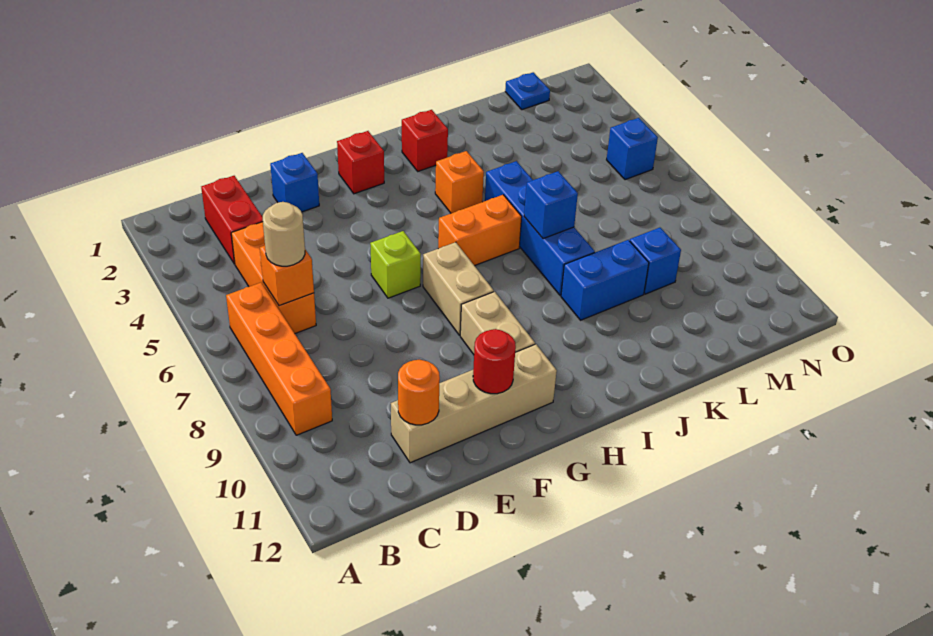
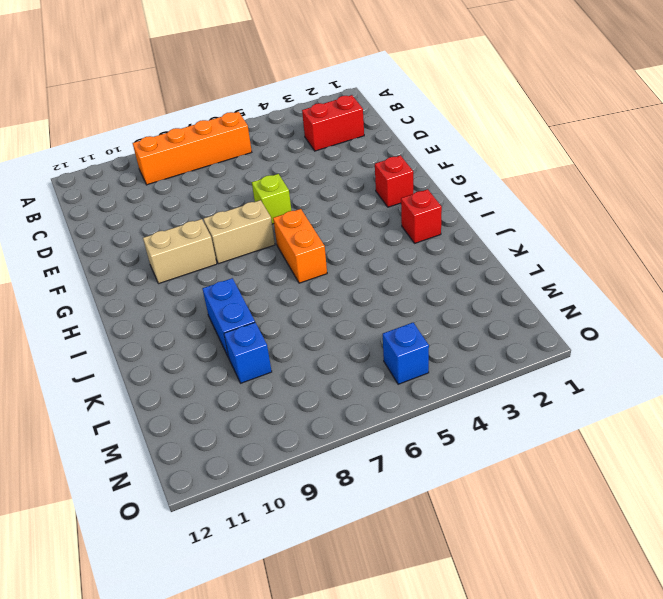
none -> orange 1x3 brick [231,222,316,333]
none -> tan 1x4 brick [391,344,557,463]
none -> blue 1x1 brick [270,153,319,212]

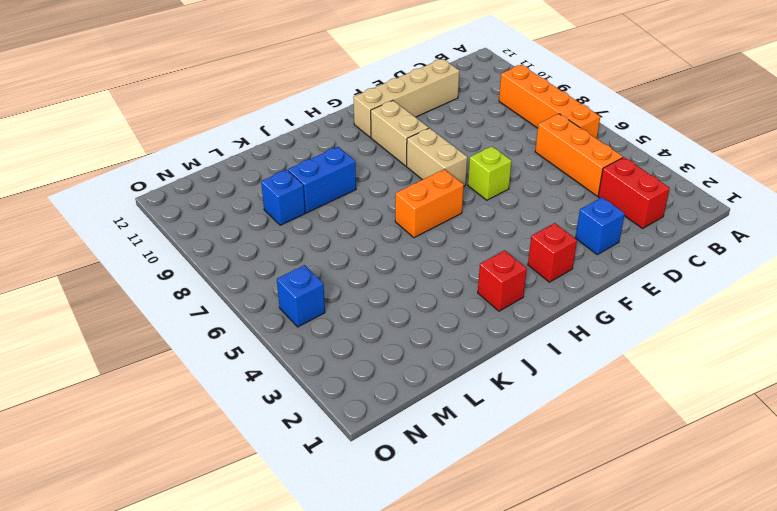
none -> orange 1x1 brick [435,151,484,213]
none -> blue 1x4 brick [485,161,595,295]
none -> blue 1x1 plate [505,72,550,110]

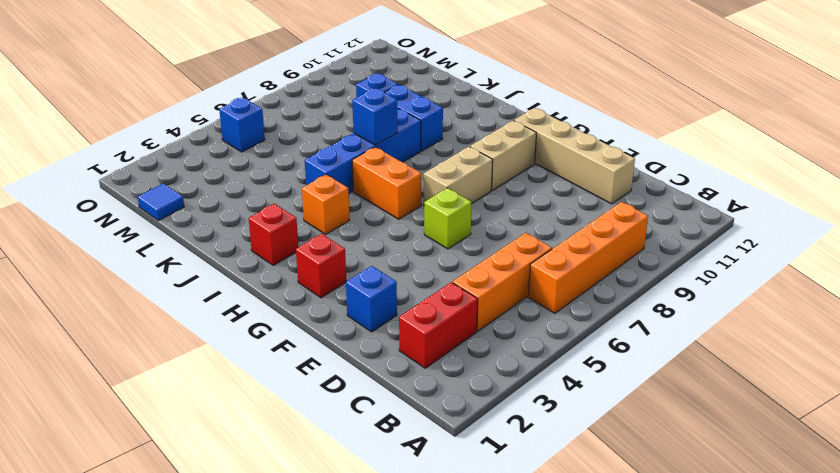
blue 1x1 tile [138,183,184,220] -> blue 1x1 plate [505,72,550,110]
none -> orange 1x1 brick [260,245,314,306]
none -> orange 1x1 round brick [398,360,440,425]
none -> red 1x1 round brick [473,329,516,394]

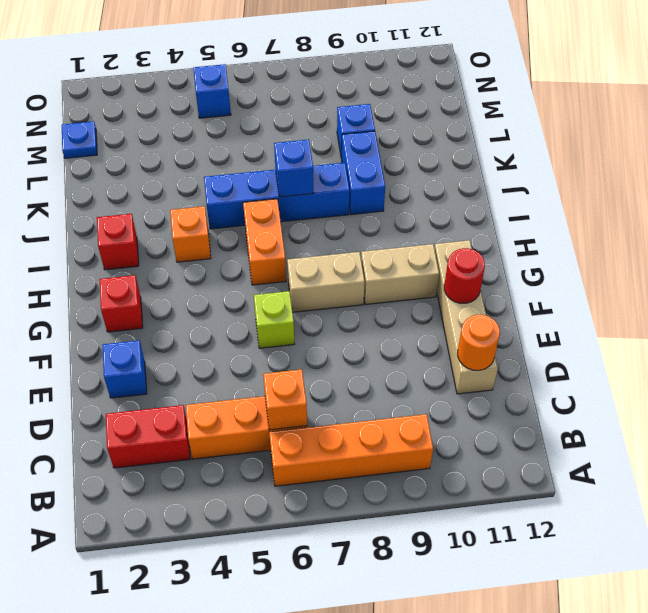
none -> tan 1x1 round brick [263,202,305,266]

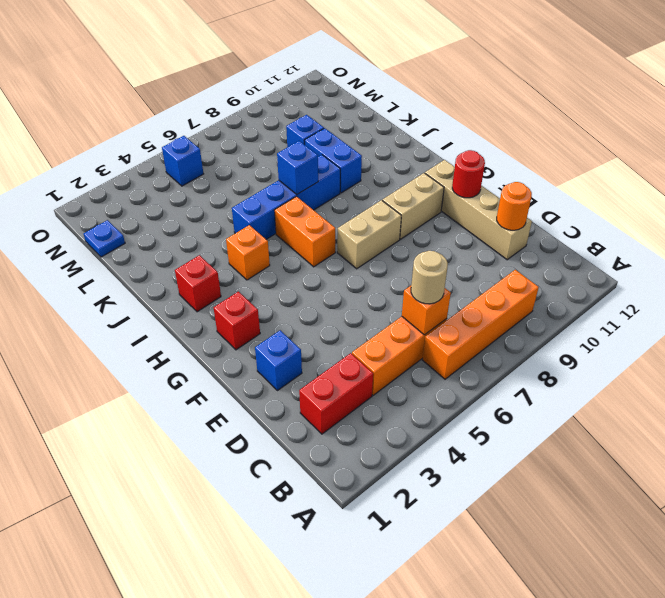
none -> lime 1x1 brick [370,231,421,298]

